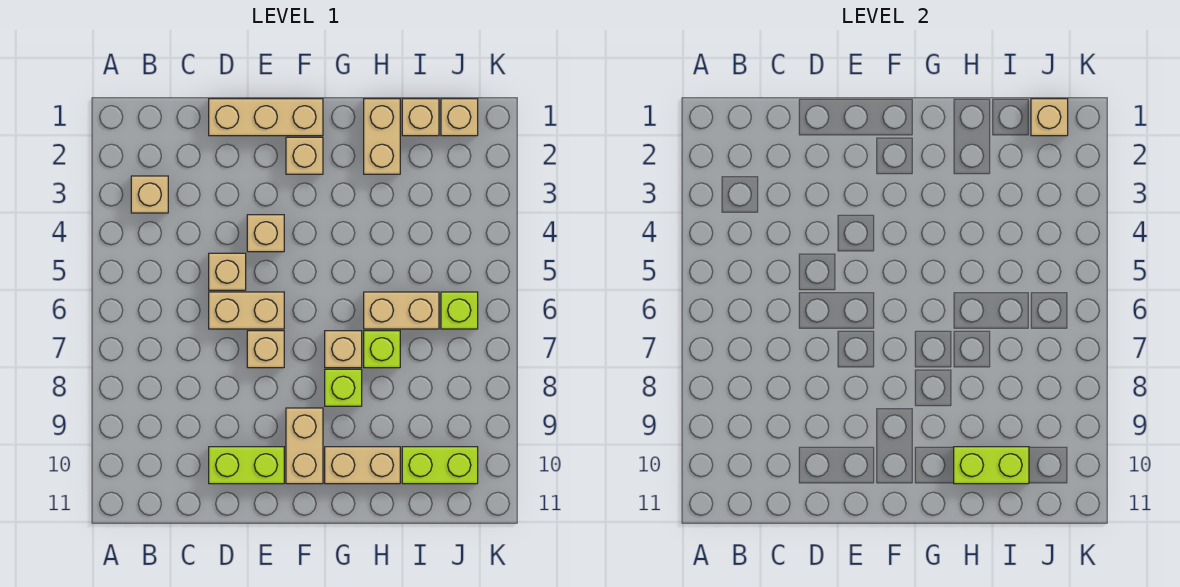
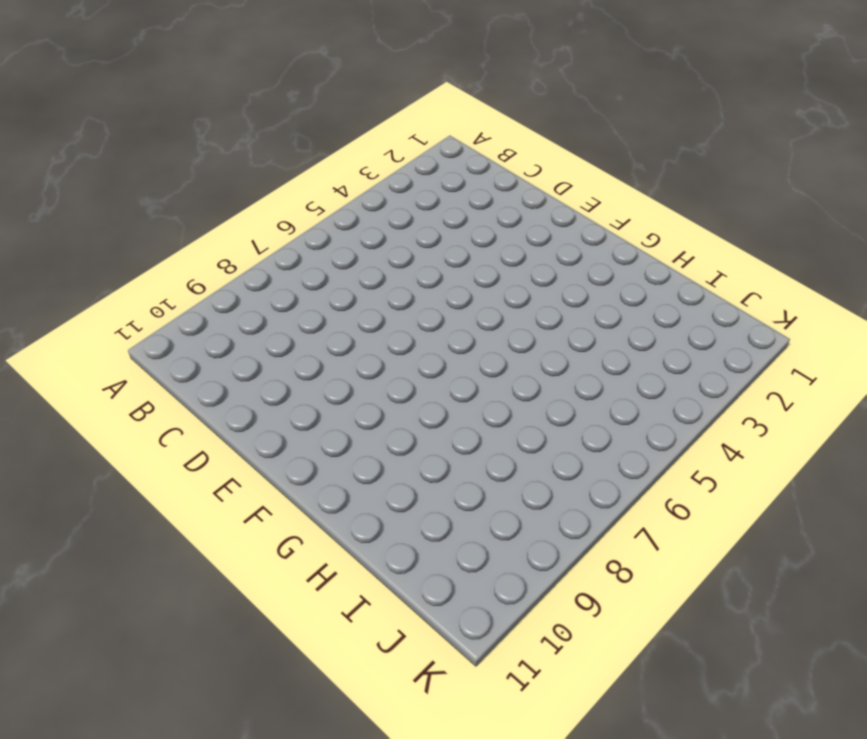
none -> tan 1x1 brick [131,176,168,213]
none -> tan 1x3 brick [209,99,323,136]
none -> tan 1x1 brick [209,253,246,290]

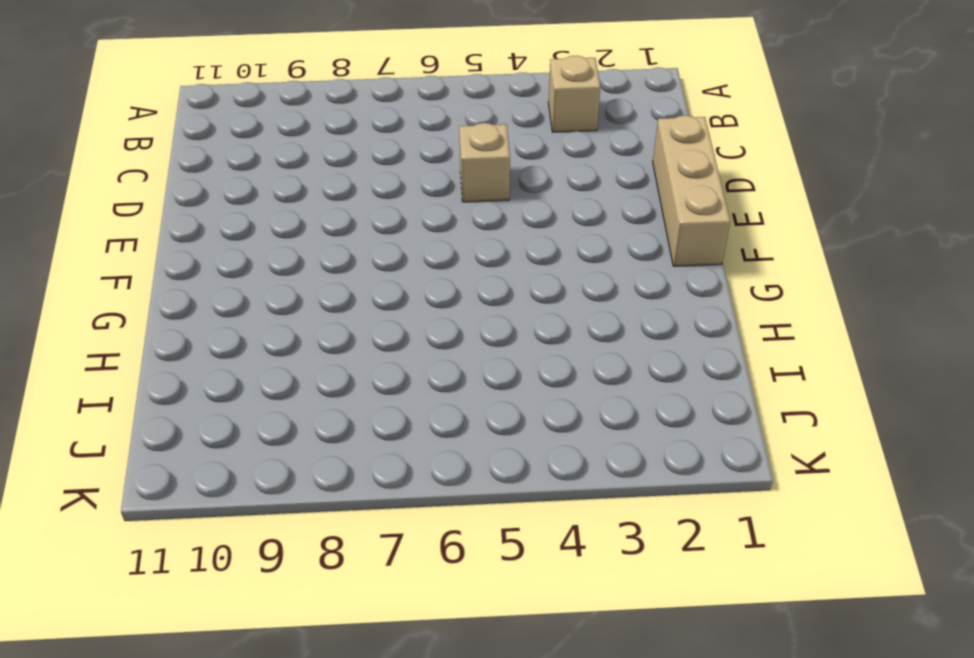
none -> tan 1x2 brick [209,292,284,329]
none -> lime 1x2 brick [209,447,284,484]
none -> tan 1x1 brick [247,215,284,252]

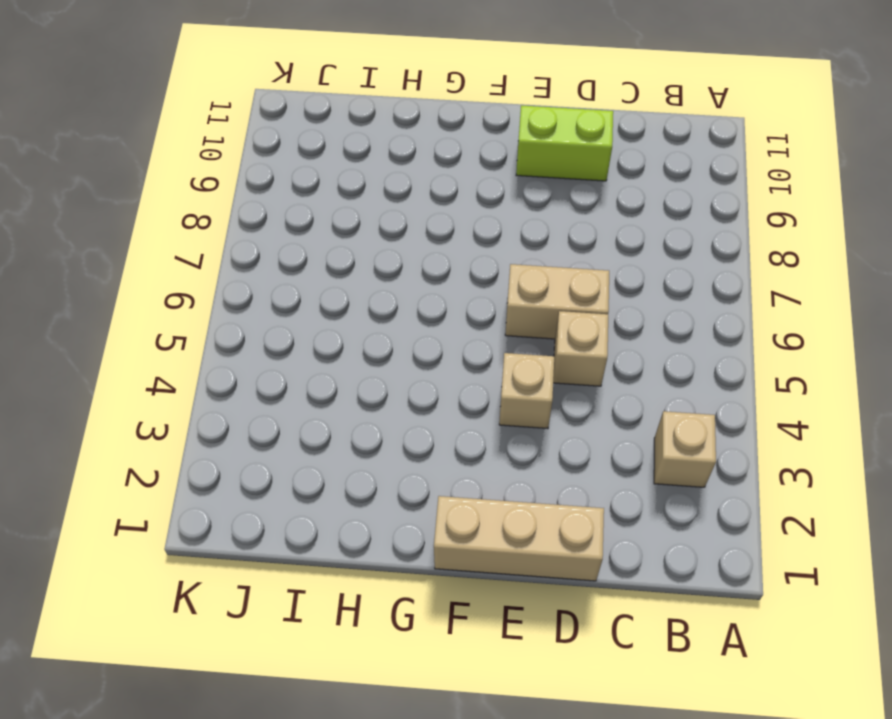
none -> tan 1x1 brick [247,331,284,368]
none -> tan 1x1 brick [286,137,323,174]
none -> tan 1x2 brick [286,408,323,484]

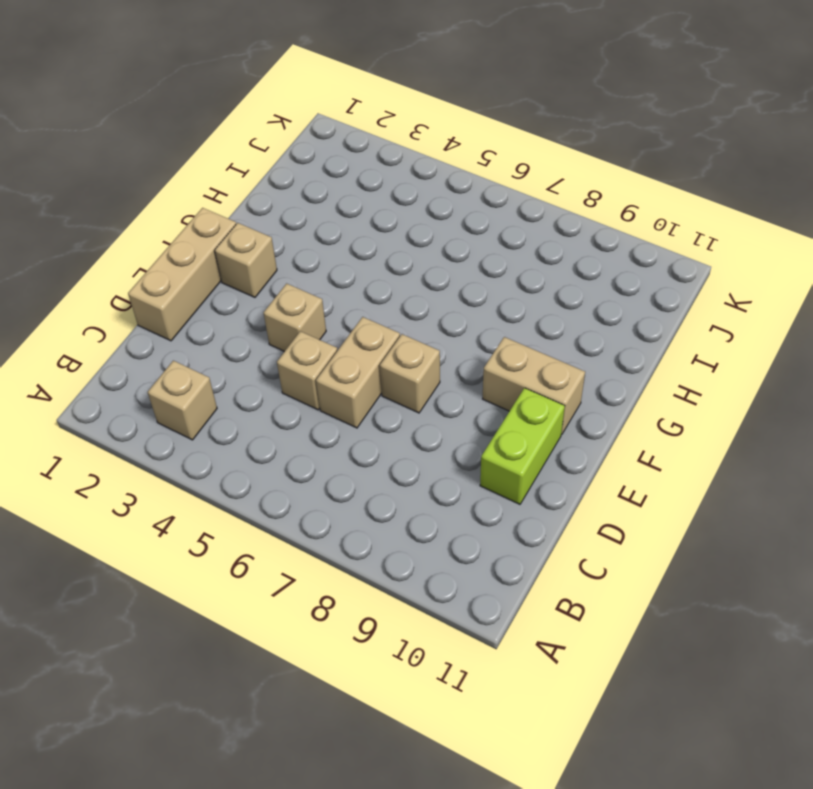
none -> tan 1x1 brick [325,331,362,368]
none -> lime 1x1 brick [325,369,362,406]
none -> tan 1x2 brick [325,447,400,484]

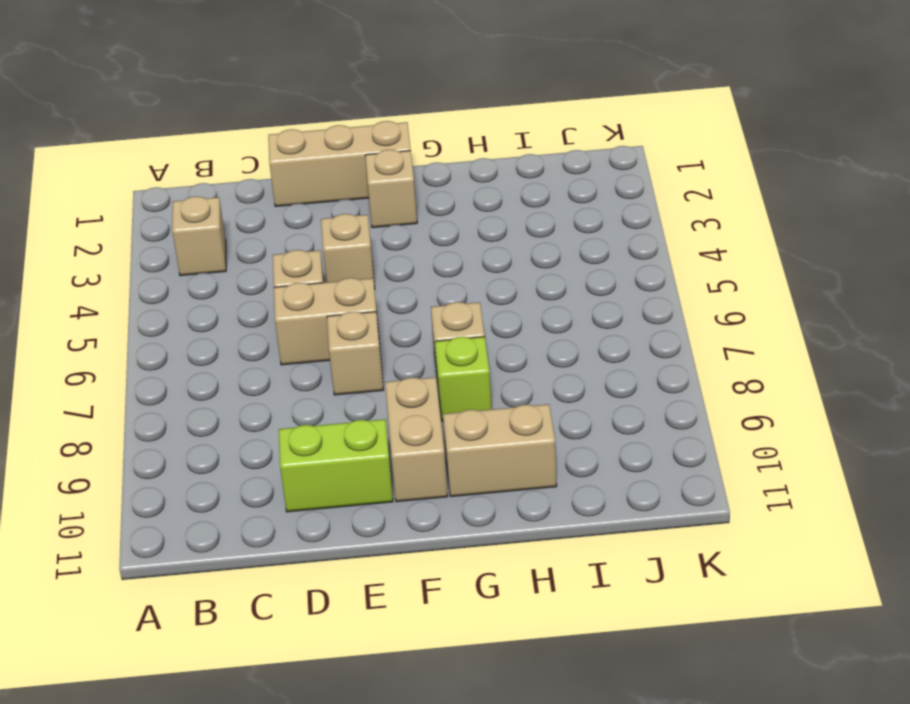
none -> tan 1x2 brick [364,99,400,174]
none -> tan 1x2 brick [364,292,439,329]
none -> lime 1x1 brick [364,331,400,368]

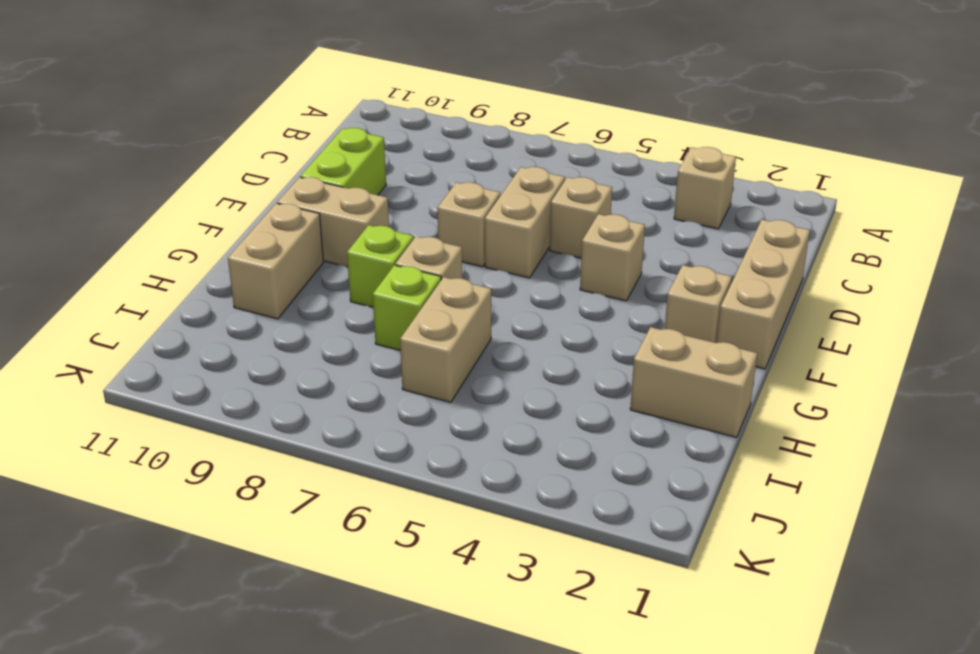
none -> tan 1x1 brick [402,99,439,136]
none -> lime 1x2 brick [402,447,478,484]
none -> tan 1x1 brick [441,99,478,136]

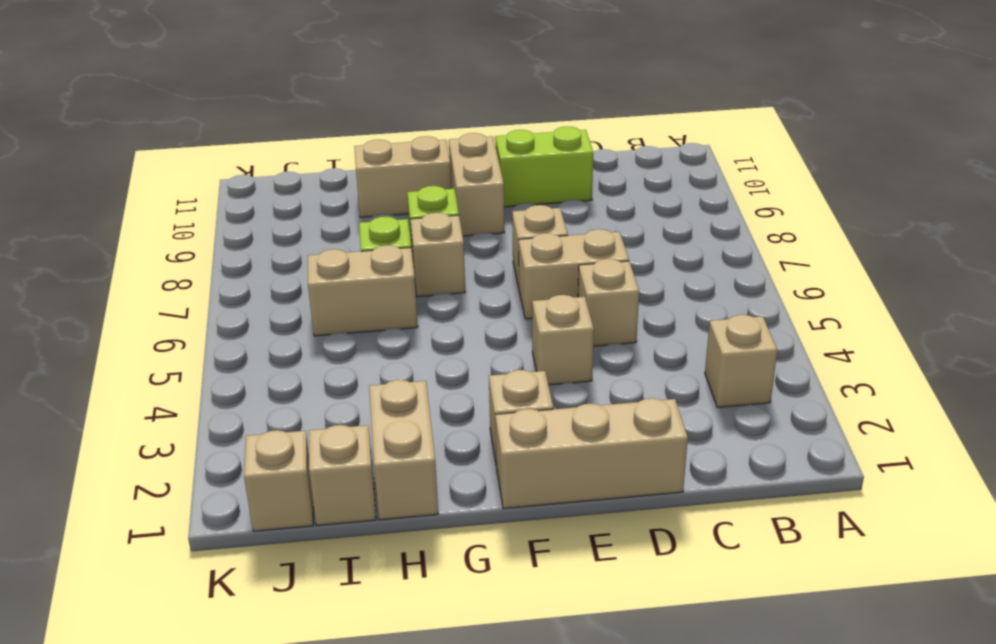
none -> lime 1x2 brick [402,447,478,484]
none -> lime 1x1 brick [441,292,478,329]
none -> lime 1x2 brick [954,447,1029,484]

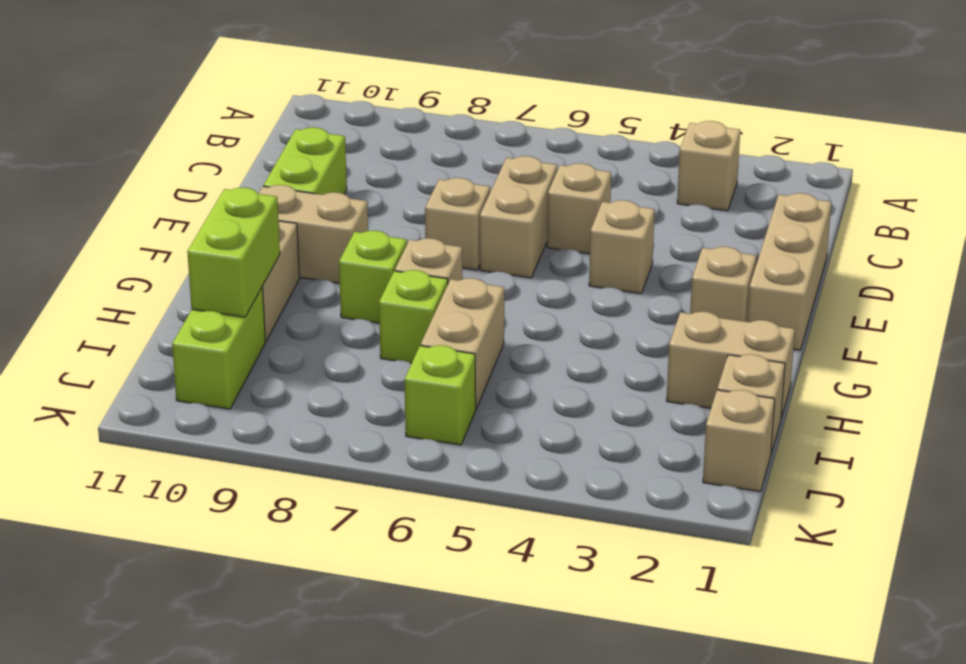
none -> tan 1x1 brick [1031,99,1068,136]

